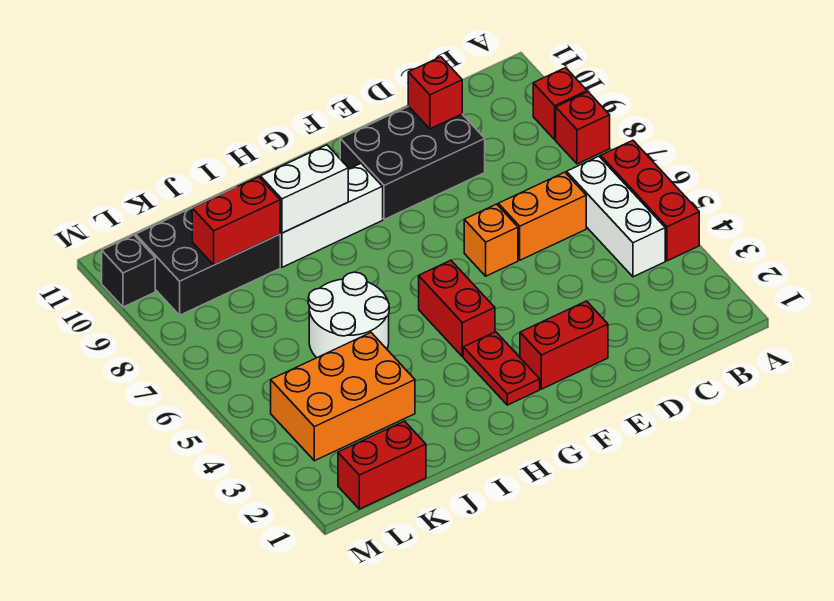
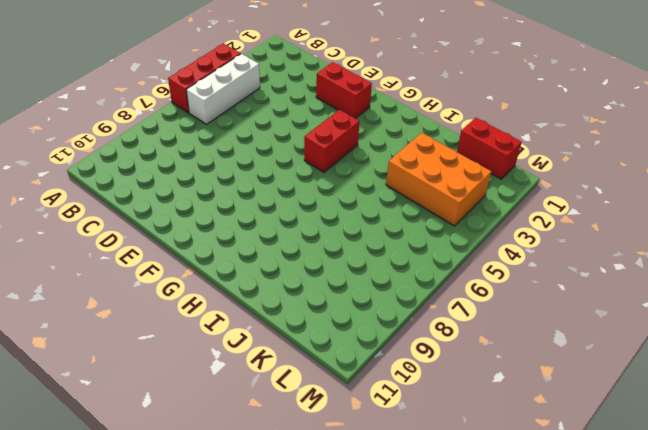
none -> red 1x1 brick [556,92,610,164]
none -> red 1x1 brick [533,68,587,140]
none -> orange 1x2 brick [498,172,586,260]

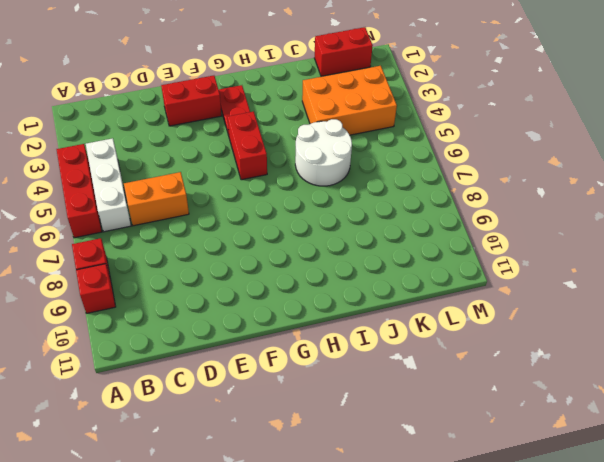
none -> black 2x3 brick [340,106,485,220]
none -> orange 1x1 brick [464,204,518,276]
none -> white 1x3 brick [280,164,383,267]

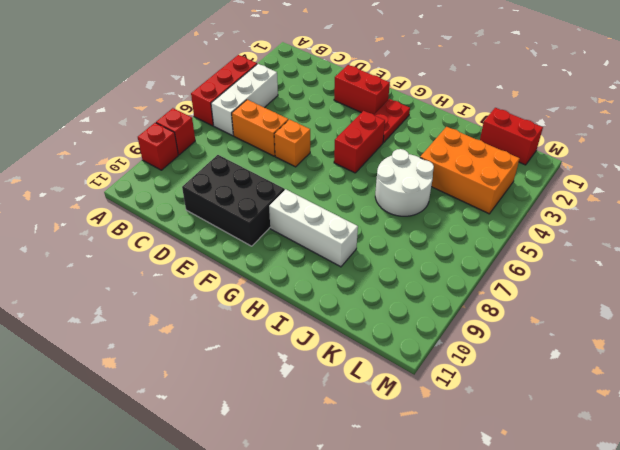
none -> black 2x3 brick [136,208,280,315]
none -> black 1x1 brick [102,235,155,307]
none -> red 1x1 brick [408,57,462,129]

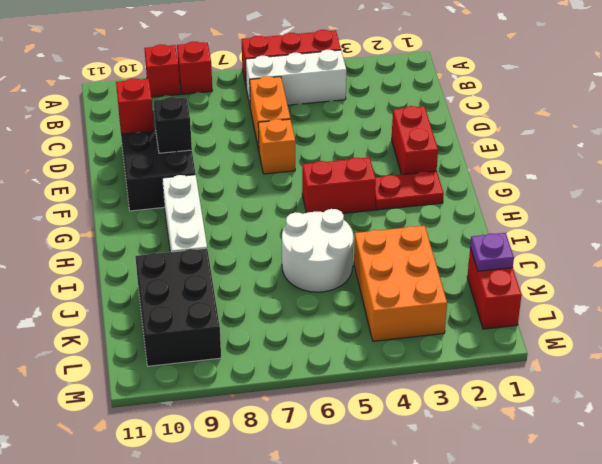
black 1x1 brick [154,97,192,153] -> black 1x1 brick moved to [102,235,155,307]
purple 1x1 plate [470,233,514,271] -> none
none -> white 1x2 brick [260,145,348,233]
none -> red 1x2 brick [192,177,280,265]

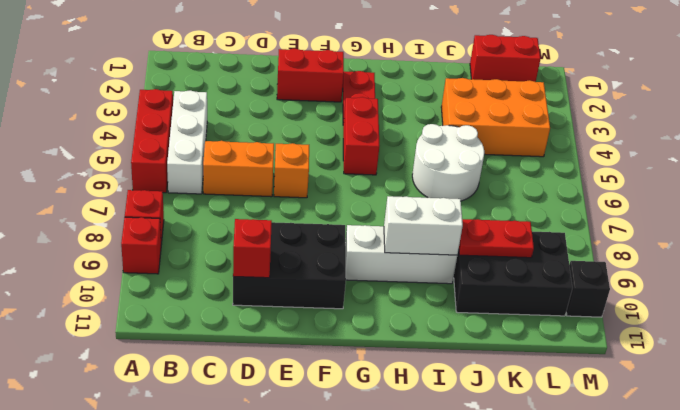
red 1x2 plate [459,219,534,258] -> red 1x2 brick [192,177,280,265]

